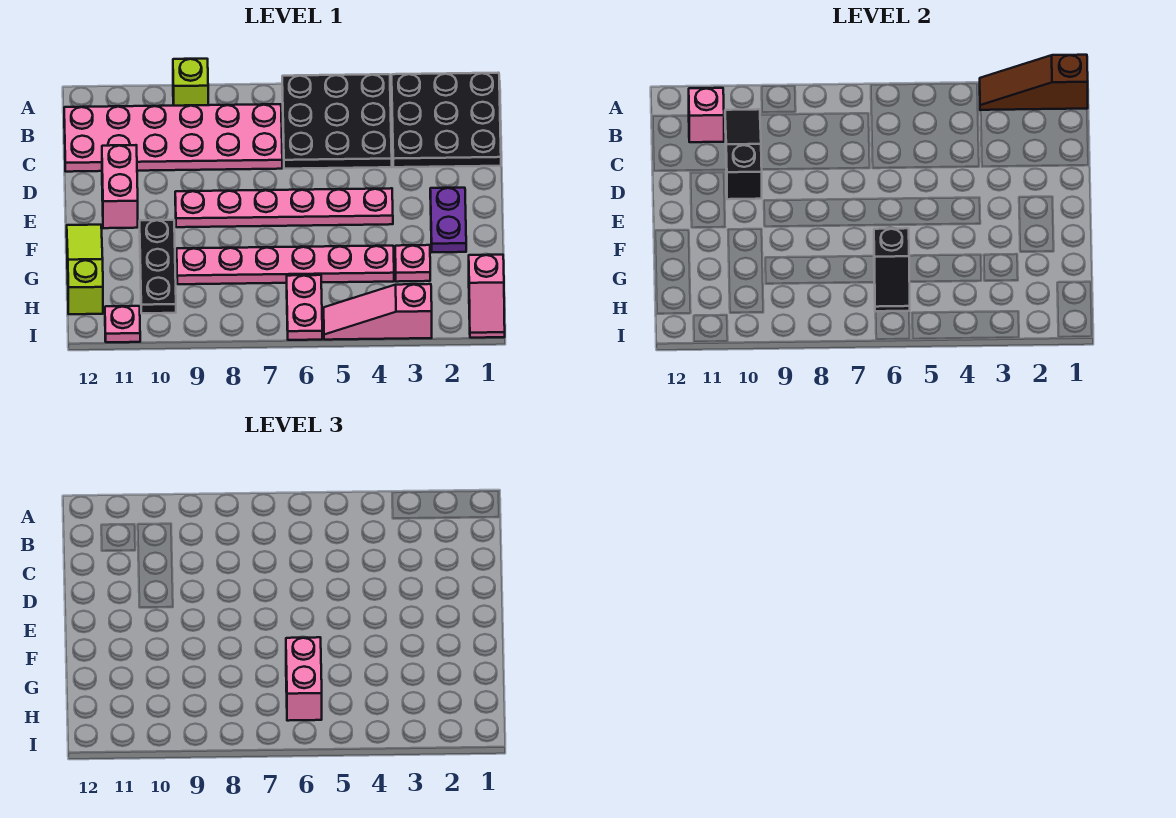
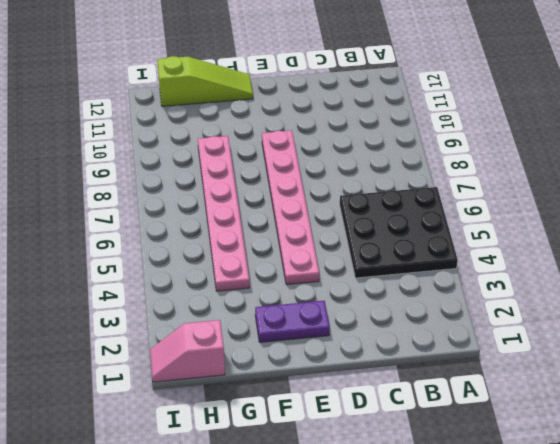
none -> black 3x3 plate [392,73,501,167]
none -> lime 1x1 brick [173,59,208,106]
none -> pink 2x6 plate [64,104,282,172]

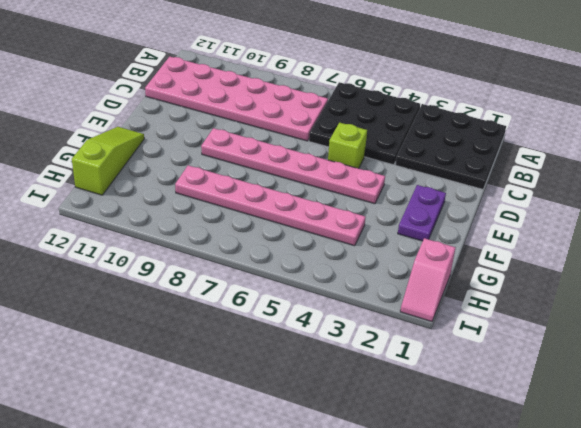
lime 1x1 brick [328,123,367,169] -> lime 1x1 brick moved to [173,59,208,106]
none -> pink 1x2 brick [102,145,138,228]
none -> black 1x3 plate [140,220,176,313]
none -> pink 1x1 plate [395,245,430,282]

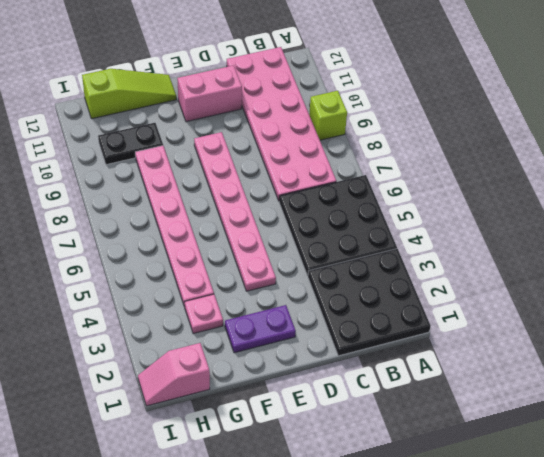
black 1x2 plate [98,123,163,165] -> black 1x3 plate [140,220,176,313]
none -> pink 1x2 plate [287,275,322,340]
none -> pink 1x3 slope [324,284,432,340]
none -> pink 1x1 plate [105,306,140,342]

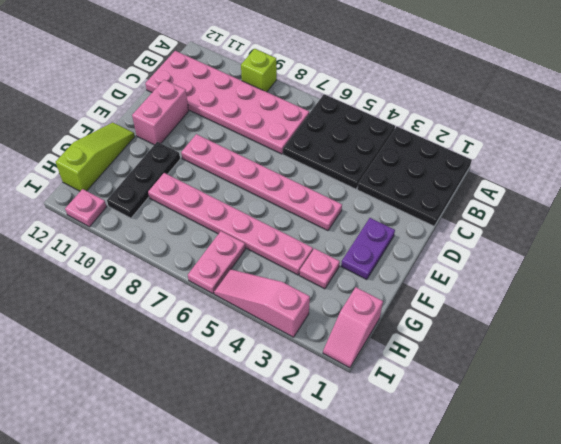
none -> brown 1x3 slope [980,55,1088,110]
none -> black 1x3 slope [725,109,762,199]
none -> pink 1x1 brick [689,88,724,142]

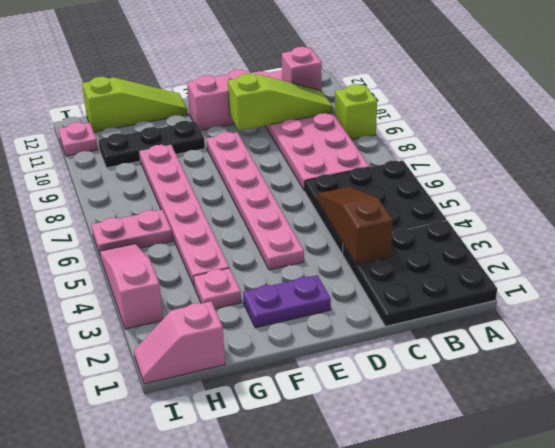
lime 1x3 slope [228,74,333,131] -> black 1x3 slope [725,109,762,199]
brown 1x3 slope [317,187,393,265] -> brown 1x3 slope moved to [980,55,1088,110]
none -> black 1x2 slope [874,228,910,312]
none -> pink 1x2 brick [286,637,322,721]

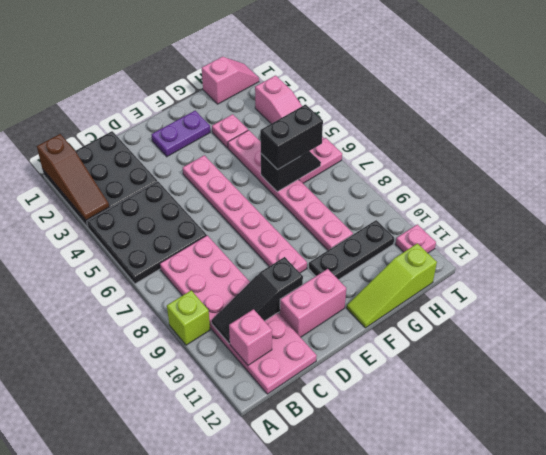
black 1x2 brick [260,104,323,170] -> pink 1x2 brick [286,637,322,721]

